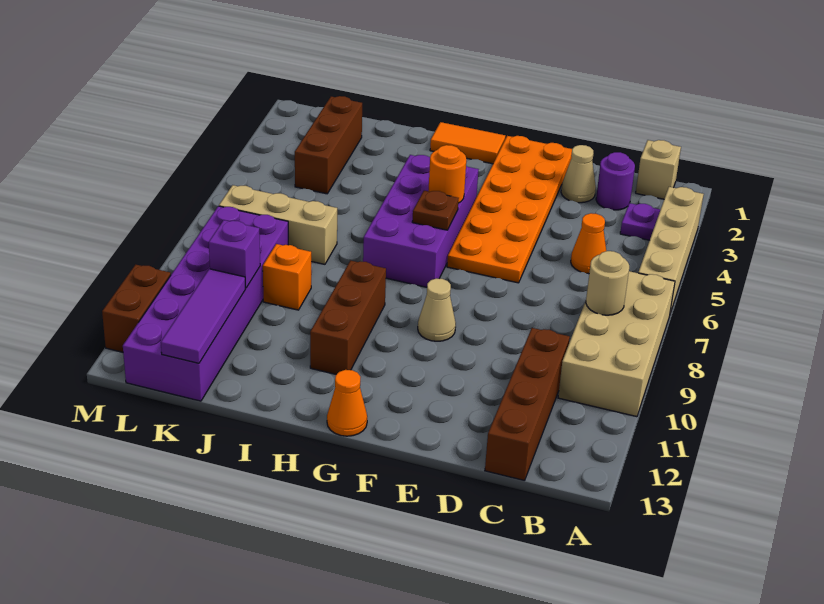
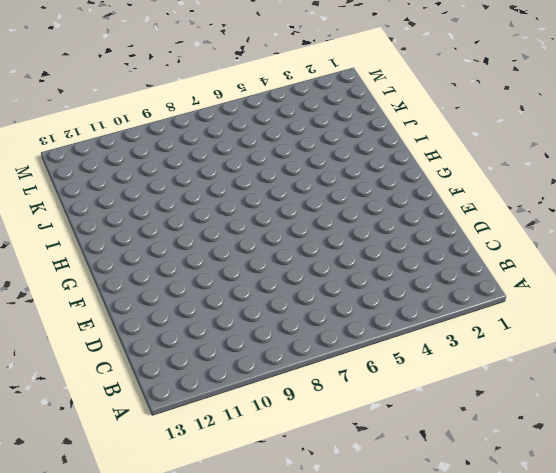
none -> tan 1x4 brick [638,187,704,313]
none -> tan 2x4 brick [558,271,675,417]
none -> tan 1x1 brick [636,140,681,199]

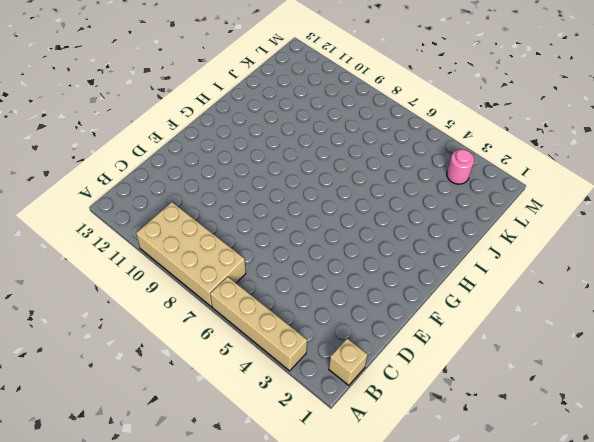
pink 1x1 round brick [447,149,474,184] -> none
none -> purple 1x1 plate [620,203,660,240]
none -> purple 1x1 round brick [596,152,635,210]
none -> orange 1x1 cone [571,213,606,274]

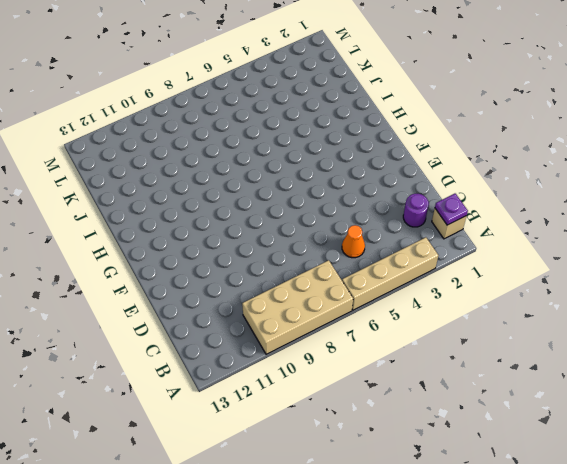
purple 1x1 plate [435,194,468,225] -> purple 1x1 plate moved to [620,203,660,240]
none -> brown 1x4 brick [485,328,570,481]
none -> tan 1x1 cone [561,145,596,203]
none -> orange 2x6 plate [447,136,572,283]

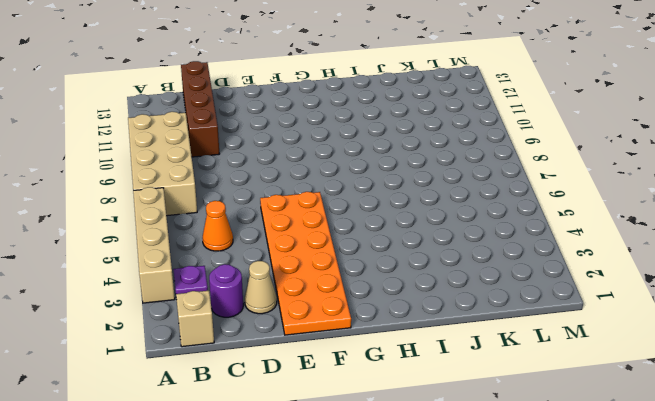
none -> tan 1x1 cone [418,278,456,341]
none -> orange 1x2 tile [430,122,505,164]
none -> purple 2x4 brick [363,155,479,287]

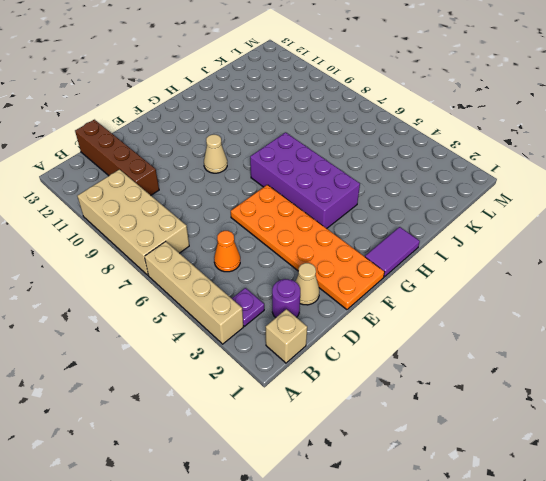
purple 1x2 tile [365,227,420,277] -> orange 1x2 tile [430,122,505,164]
none -> orange 1x1 cone [327,370,367,436]
none -> brown 1x3 brick [310,260,386,374]
none -> tan 1x3 brick [219,185,337,264]

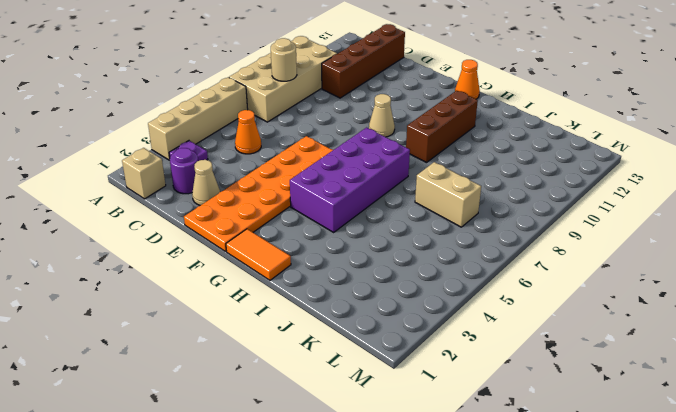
tan 1x2 brick [415,162,481,227] -> tan 1x3 brick [219,185,337,264]
none -> orange 1x1 brick [263,244,311,310]
none -> brown 1x3 brick [295,96,362,194]
none -> purple 2x6 brick [123,206,288,401]

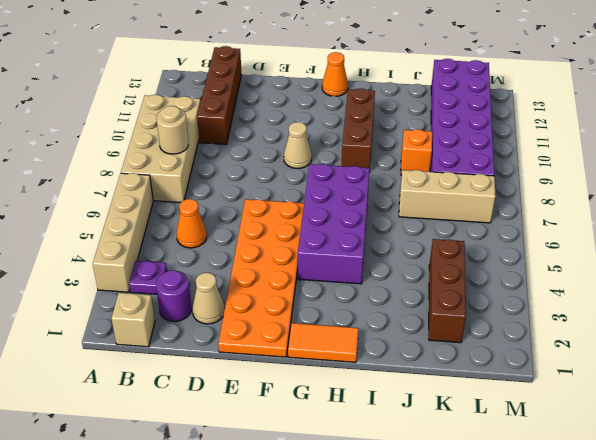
none -> brown 1x2 brick [102,264,171,352]
none -> orange 1x1 round brick [428,145,466,203]
none -> brown 1x1 plate [412,191,459,230]

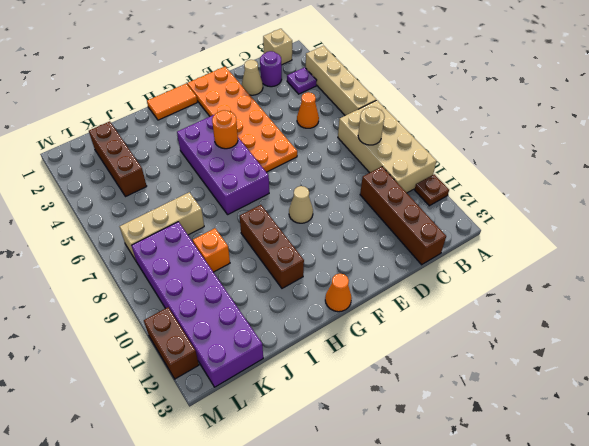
brown 1x1 plate [415,174,449,206] -> brown 1x1 plate moved to [412,191,459,230]
none -> purple 1x1 brick [209,220,260,288]
none -> purple 1x3 tile [161,269,246,363]

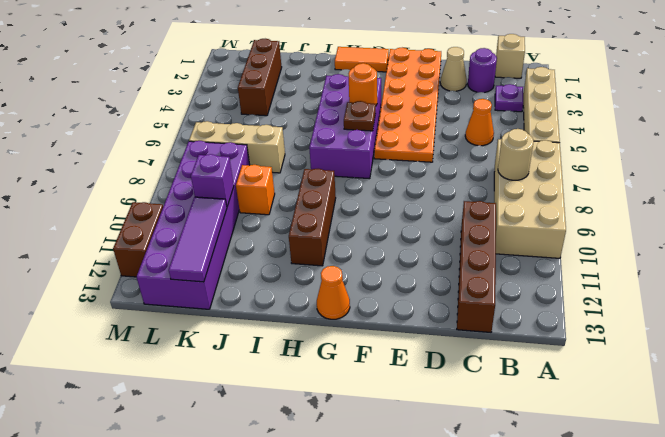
none -> tan 1x1 cone [418,278,456,341]

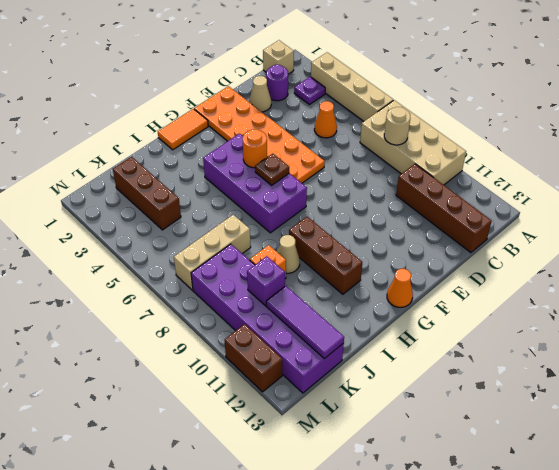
tan 1x1 cone [278,235,300,273] -> tan 1x1 cone moved to [418,278,456,341]

